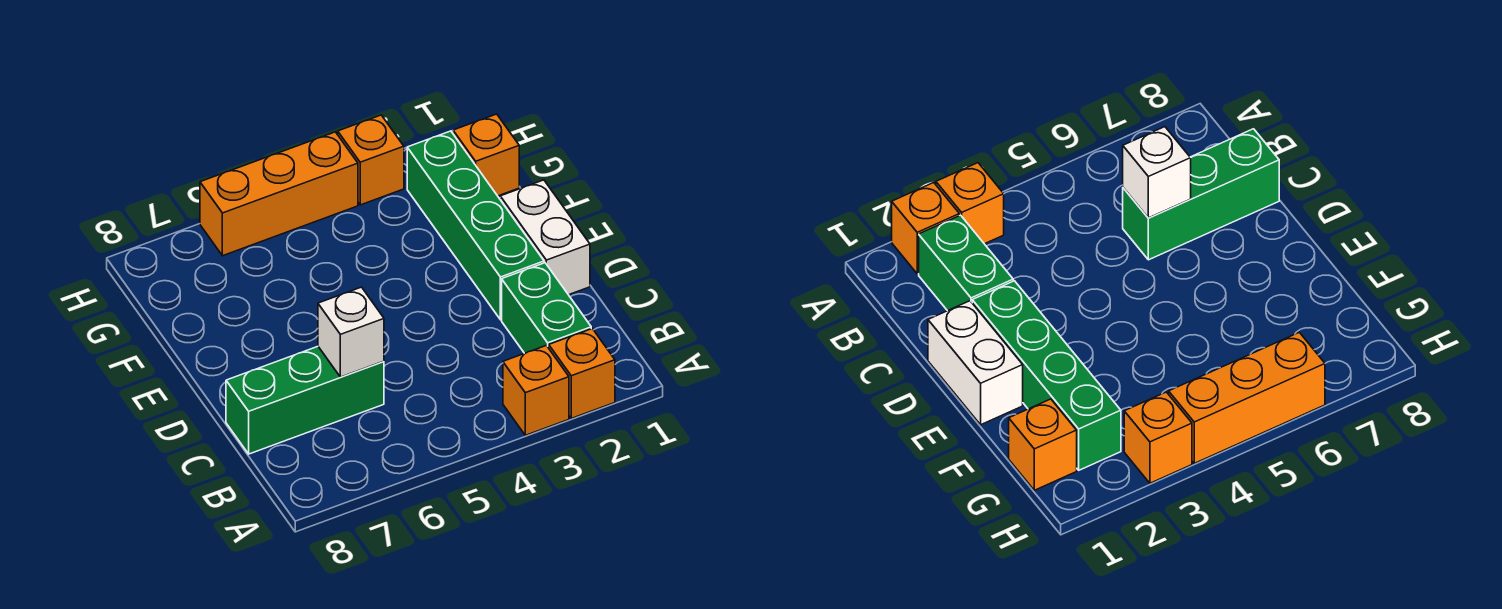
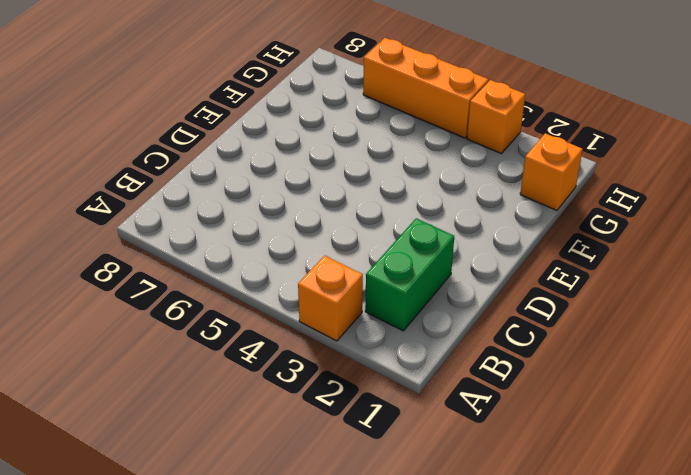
none -> orange 1x1 brick [549,329,615,418]
none -> green 1x3 brick [226,347,384,454]

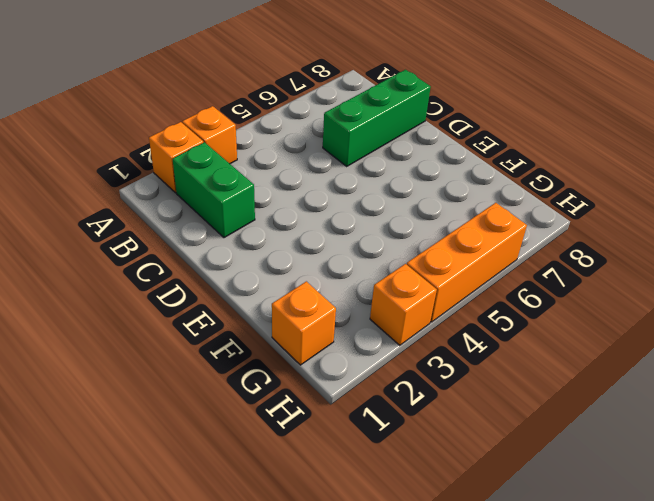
none -> white 1x2 brick [500,180,590,295]
none -> green 1x4 brick [407,131,544,320]

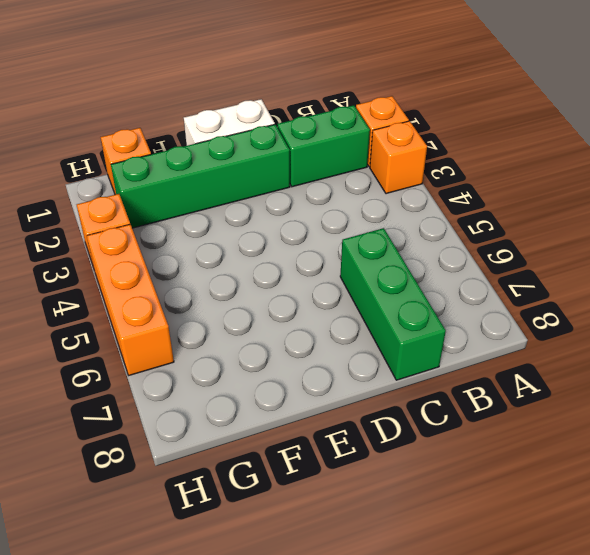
none -> white 1x1 brick [318,287,384,377]

